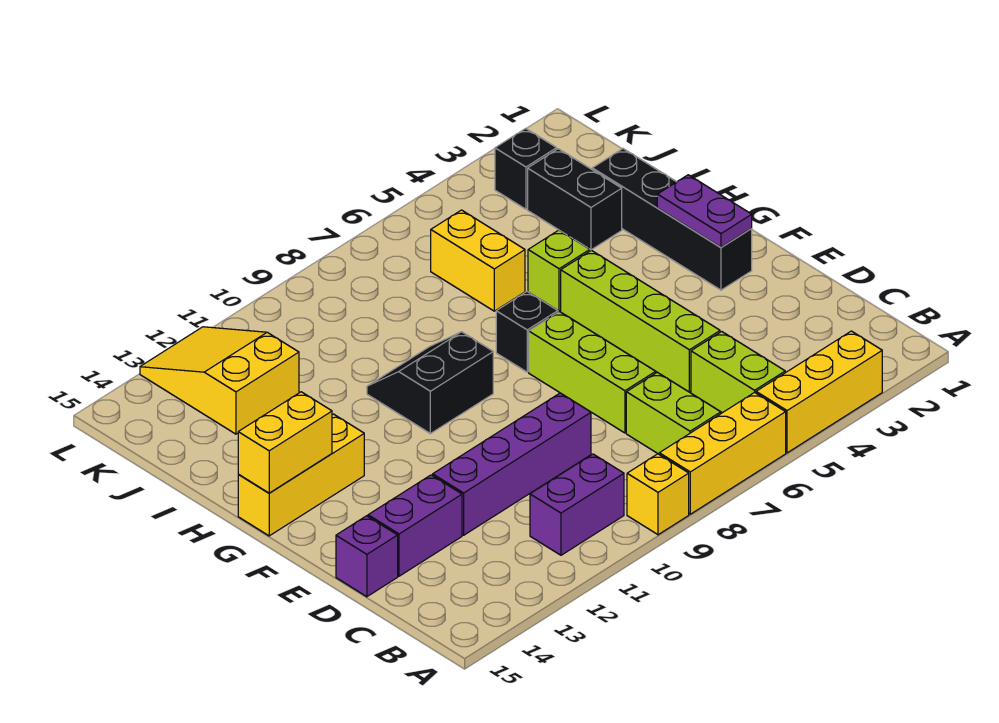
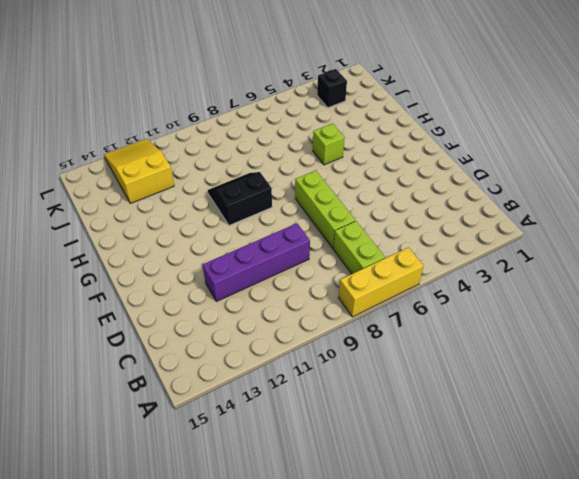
none -> yellow 1x3 brick [756,331,882,453]
none -> yellow 1x1 brick [627,454,689,535]
none -> lime 1x2 brick [691,332,785,413]

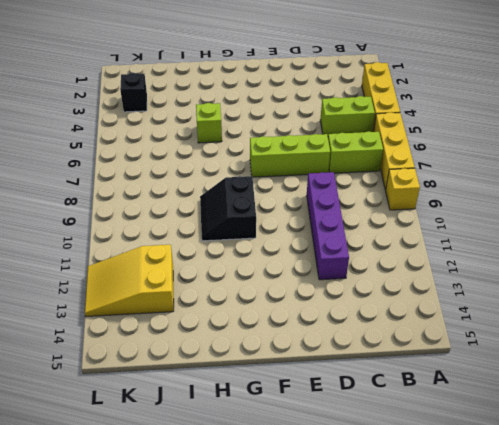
none -> purple 1x2 brick [530,454,624,555]
none -> lime 1x4 brick [561,250,720,392]
none -> purple 1x2 brick [368,475,462,576]

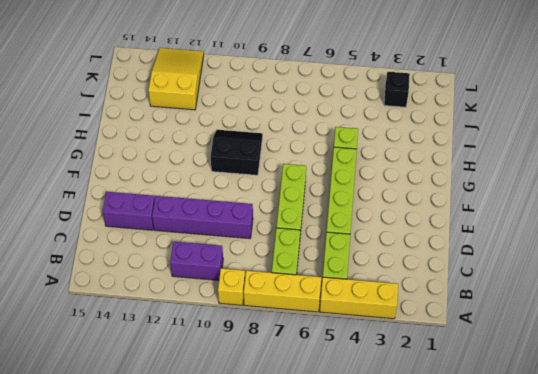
none -> purple 1x1 brick [336,516,398,597]
none -> black 1x4 brick [592,149,752,290]
none -> black 1x1 brick [496,292,558,372]

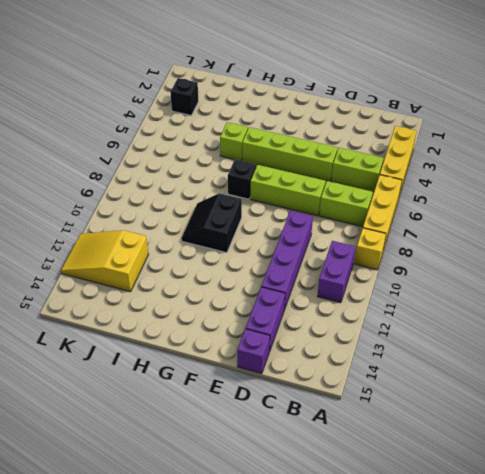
none -> black 1x4 brick [592,149,752,290]
none -> yellow 1x3 brick [238,414,364,536]
none -> black 1x2 brick [528,149,622,250]

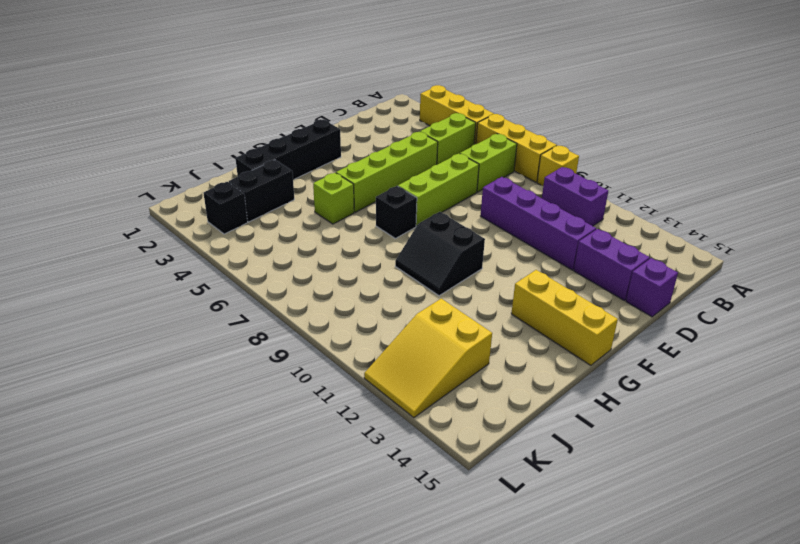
none -> yellow 1x2 brick [431,210,525,311]
none -> purple 1x2 plate [657,175,752,247]
none -> yellow 1x2 brick [238,392,332,493]

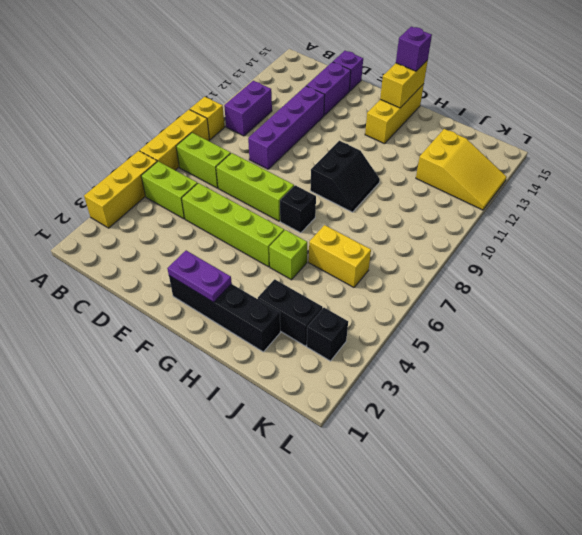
purple 1x1 brick [396,27,432,71] -> none

